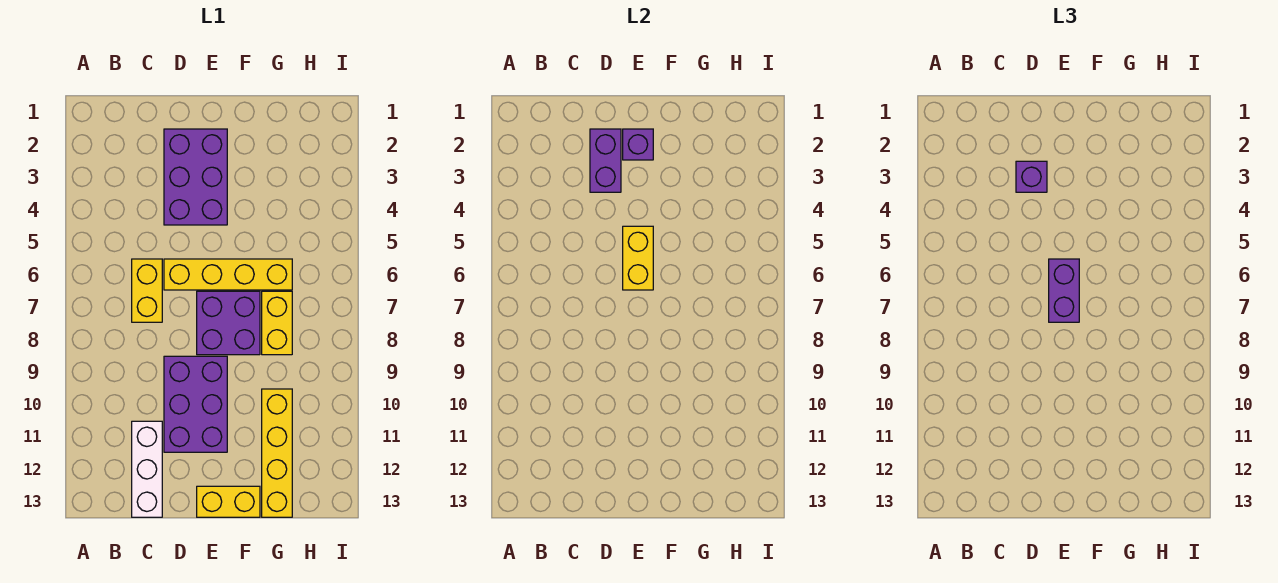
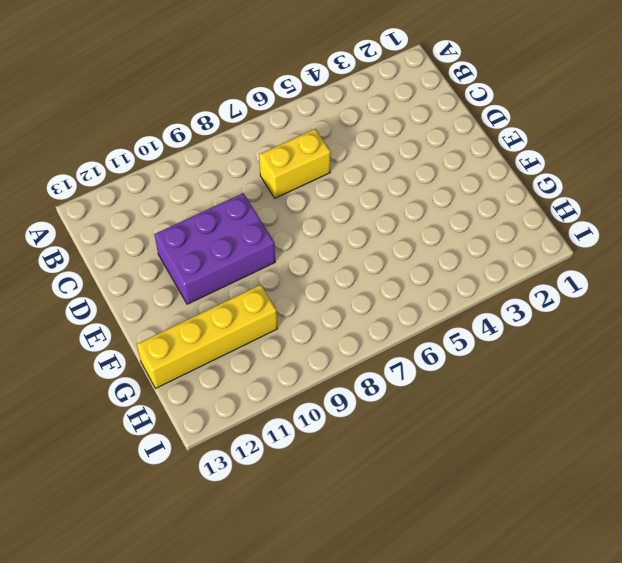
none -> white 1x3 brick [132,421,162,517]
none -> purple 2x3 brick [164,129,227,225]
none -> yellow 1x4 brick [164,259,292,290]

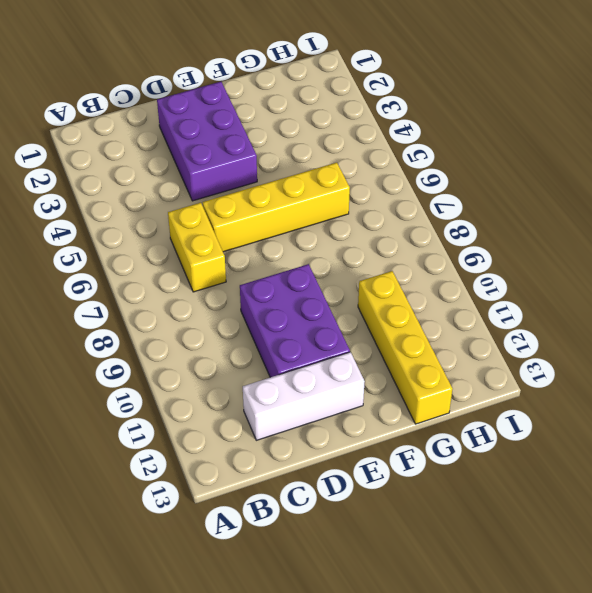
white 1x3 brick [243,352,365,440] -> white 1x3 brick turned to [132,421,162,517]
none -> purple 2x2 brick [197,291,260,355]
none -> yellow 1x2 brick [197,486,260,517]
none -> yellow 1x2 brick [262,291,292,355]

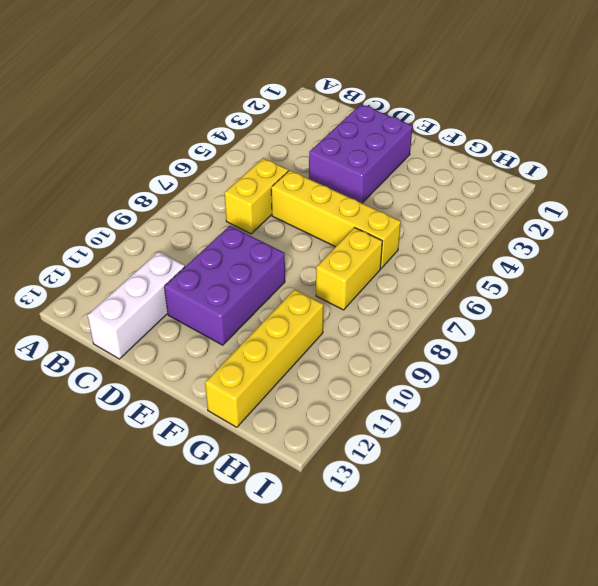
none -> purple 2x2 brick [197,291,260,355]
none -> yellow 1x2 brick [197,486,260,517]
none -> purple 1x2 brick [590,129,621,192]

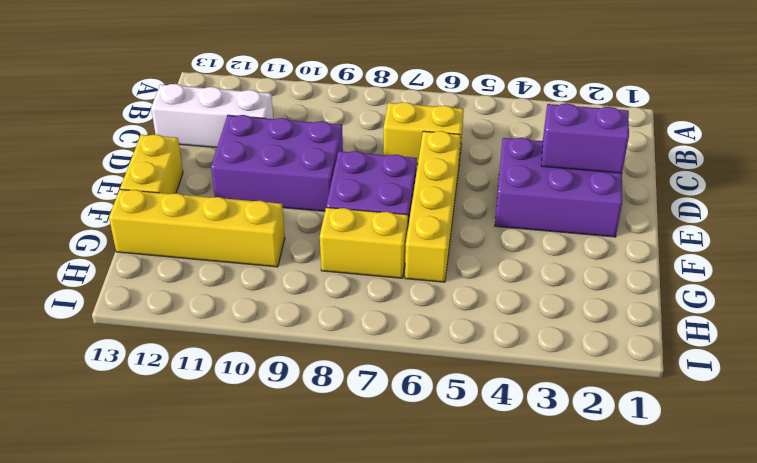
none -> purple 1x1 brick [623,129,653,160]
none -> yellow 1x2 brick [623,226,653,290]
none -> purple 1x1 brick [1016,161,1047,192]

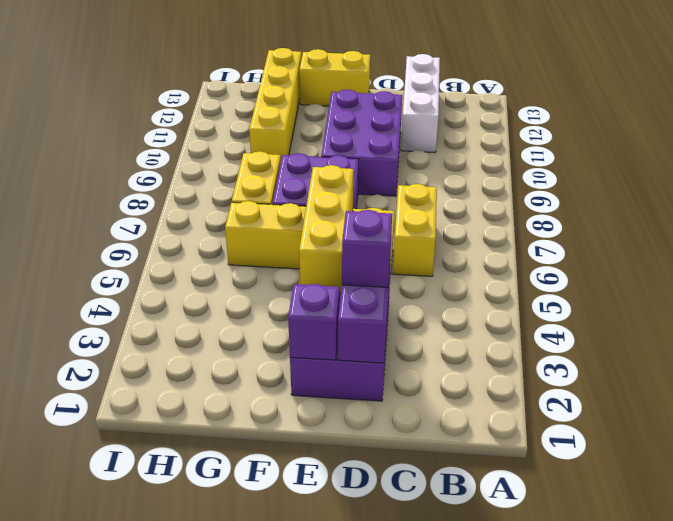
yellow 1x3 brick [299,165,353,293] -> yellow 1x2 brick [623,226,653,290]
none -> purple 1x2 brick [1049,259,1079,322]

